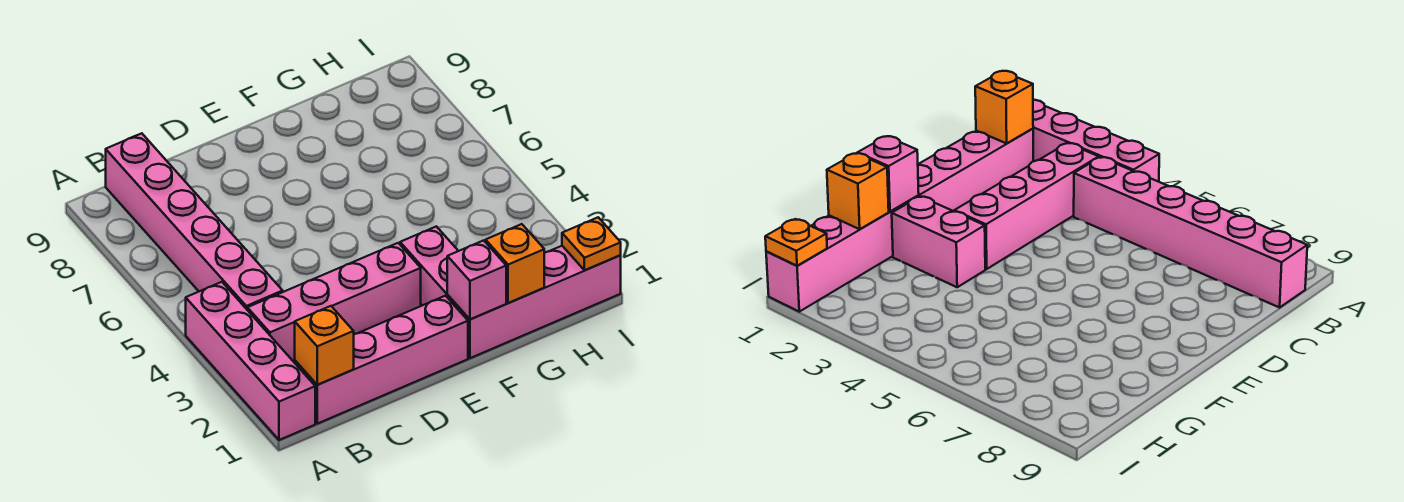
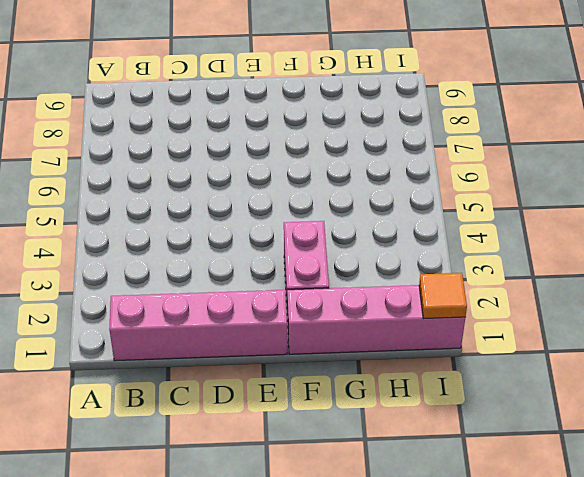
orange 1x1 tile [419,273,467,319] -> orange 1x1 plate [562,217,621,270]
none -> pink 1x4 brick [186,282,315,440]
none -> pink 1x4 brick [247,243,421,361]

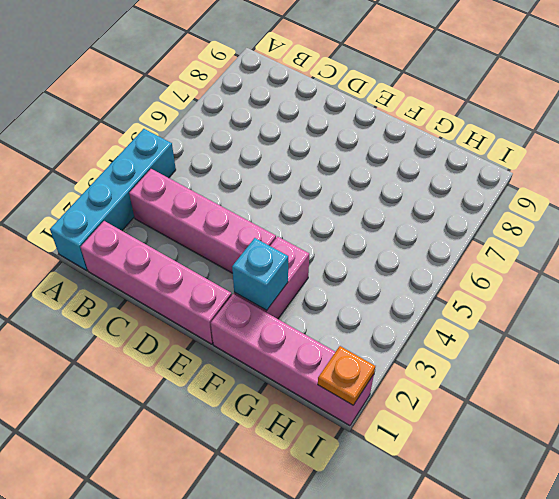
cyan 1x4 brick [50,129,176,270] -> pink 1x4 brick [186,282,315,440]
cyan 1x1 brick [232,238,288,310] -> none
none -> pink 1x6 brick [106,133,283,309]
none -> orange 1x1 brick [295,306,354,385]

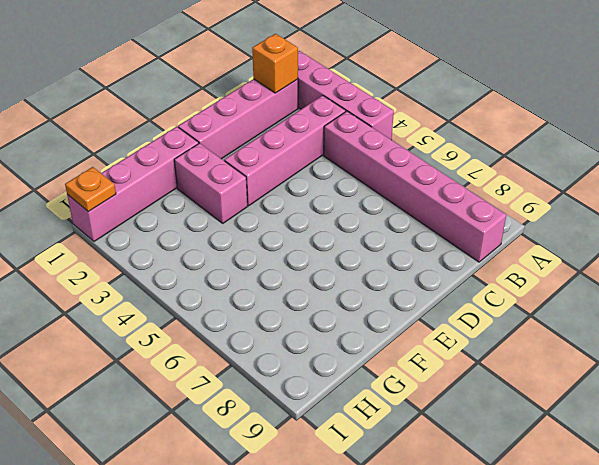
none -> pink 1x1 brick [447,240,506,319]
none -> orange 1x1 brick [486,224,544,303]

